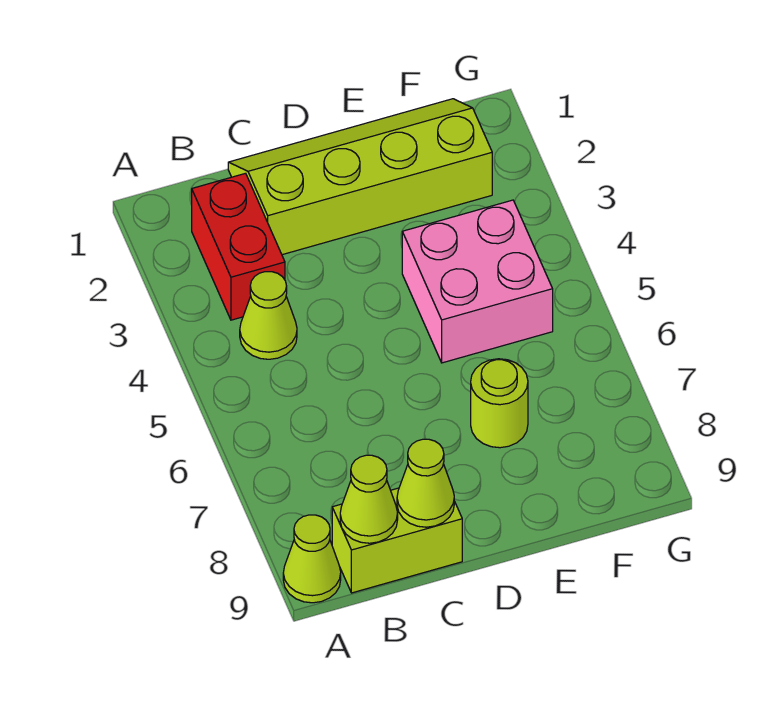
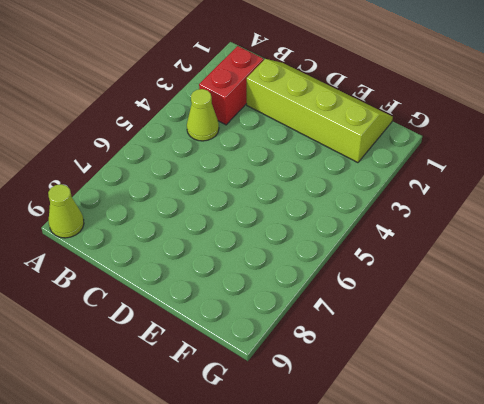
none -> lime 1x2 brick [332,488,462,593]
none -> pink 2x2 brick [402,200,553,363]

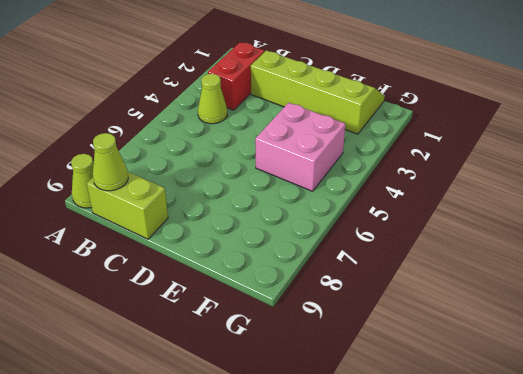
none -> lime 1x1 round brick [471,359,528,448]
none -> lime 1x1 cone [397,439,454,527]

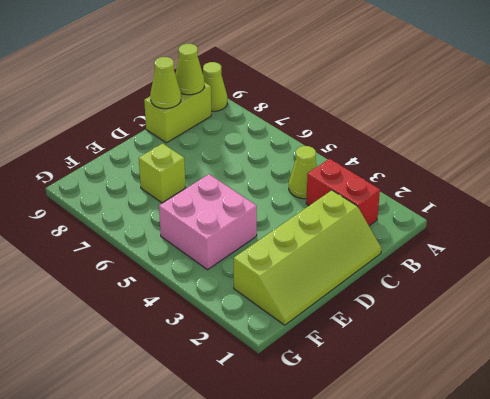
lime 1x1 brick [139,143,186,203] -> lime 1x1 round brick [471,359,528,448]

